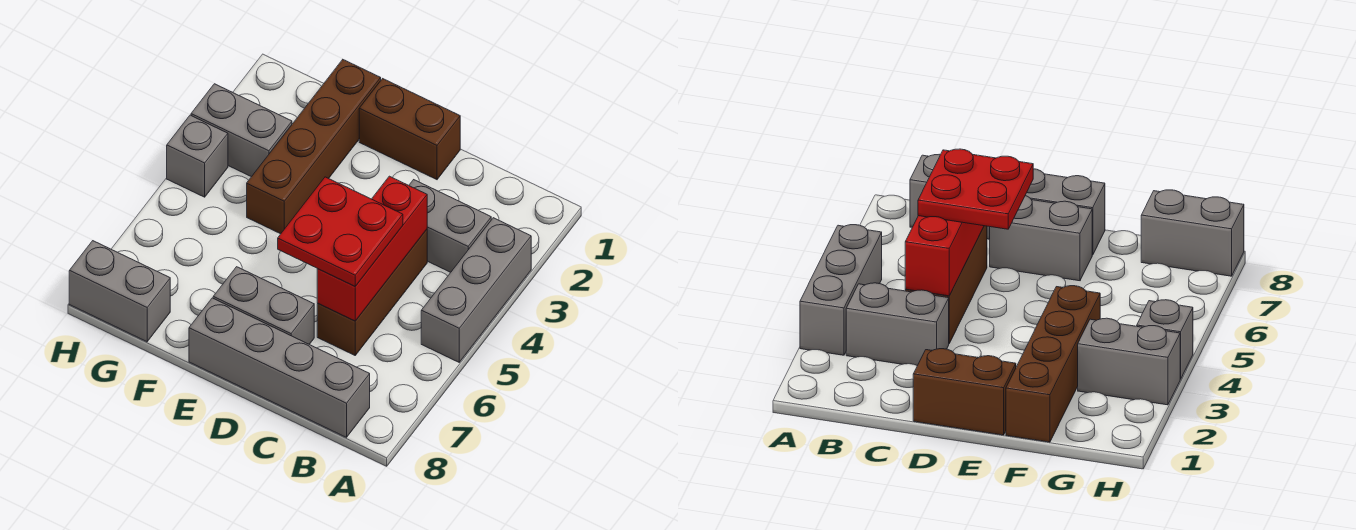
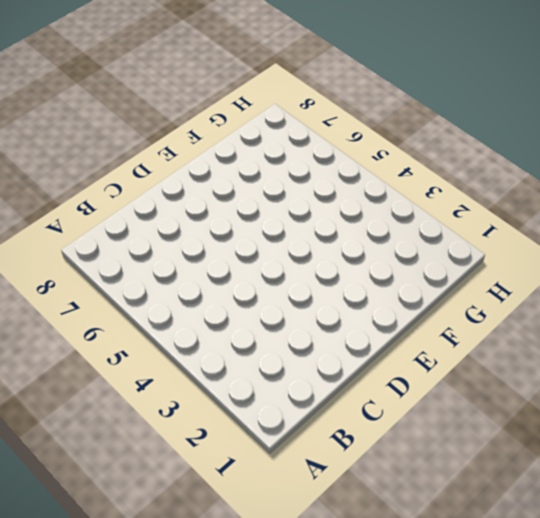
none -> grey 1x3 brick [421,218,531,362]
none -> grey 1x2 brick [409,180,491,272]
none -> grey 1x4 brick [189,298,370,437]

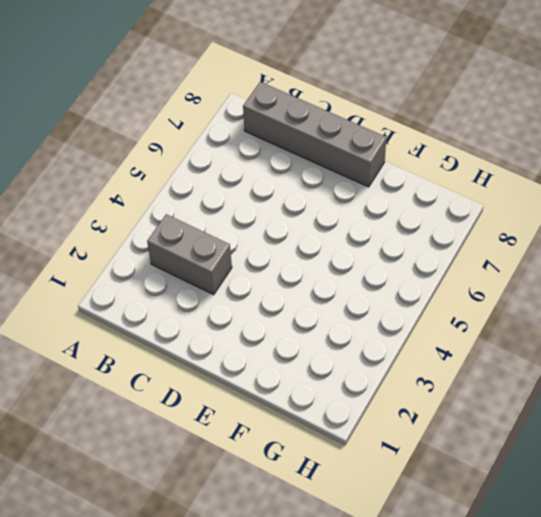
none -> grey 1x3 brick [421,218,531,362]
none -> brown 1x3 brick [317,230,427,355]
none -> brown 1x2 brick [359,79,460,180]

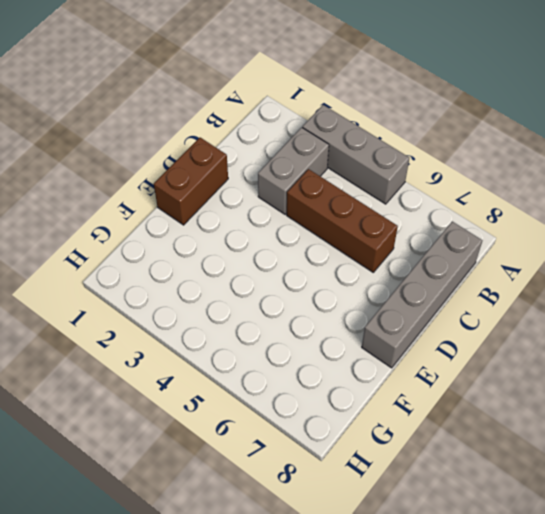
none -> grey 1x2 brick [213,267,314,344]
none -> brown 1x4 brick [247,60,381,234]
none -> grey 1x2 brick [191,84,292,177]

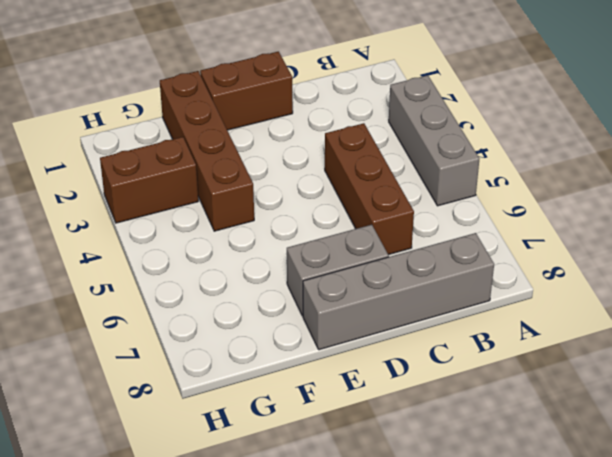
brown 1x2 brick [100,137,198,223] -> grey 1x2 brick [191,84,292,177]
none -> grey 1x2 brick [409,180,491,272]
none -> grey 1x2 brick [69,241,170,342]
none -> grey 1x1 brick [167,115,228,197]

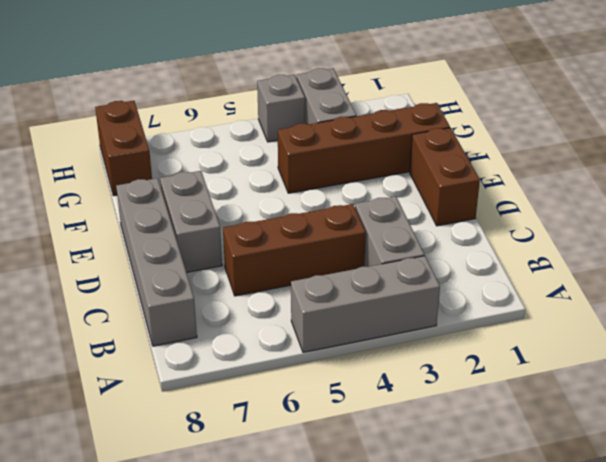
brown 1x2 brick [95,101,152,196] -> grey 1x2 brick [69,241,170,342]
none -> red 1x3 brick [317,176,427,321]
none -> red 2x2 plate [278,177,403,286]

